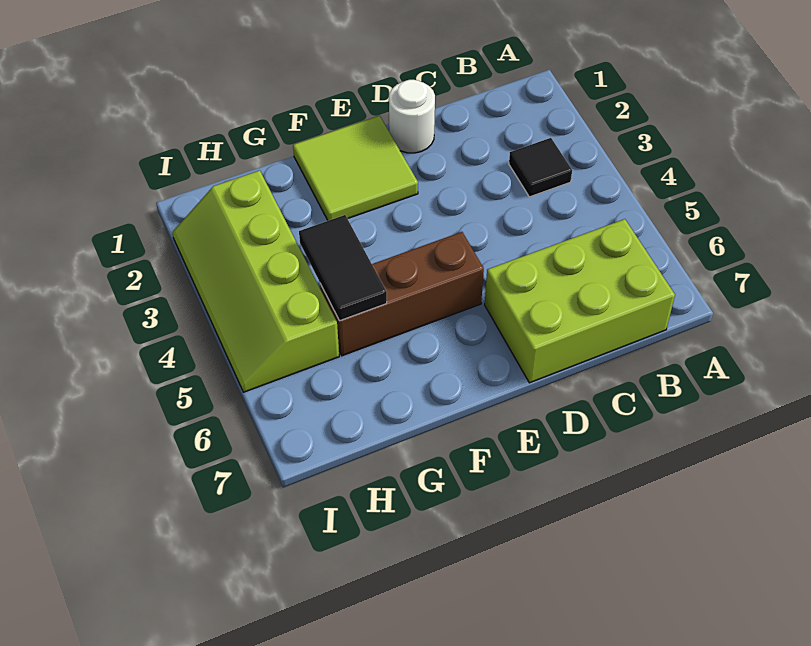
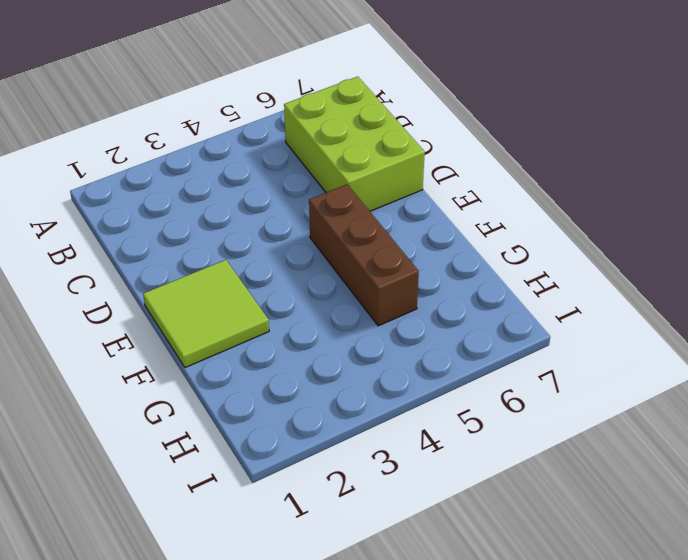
none -> black 1x1 tile [509,138,572,197]
none -> white 1x1 round brick [389,80,435,153]

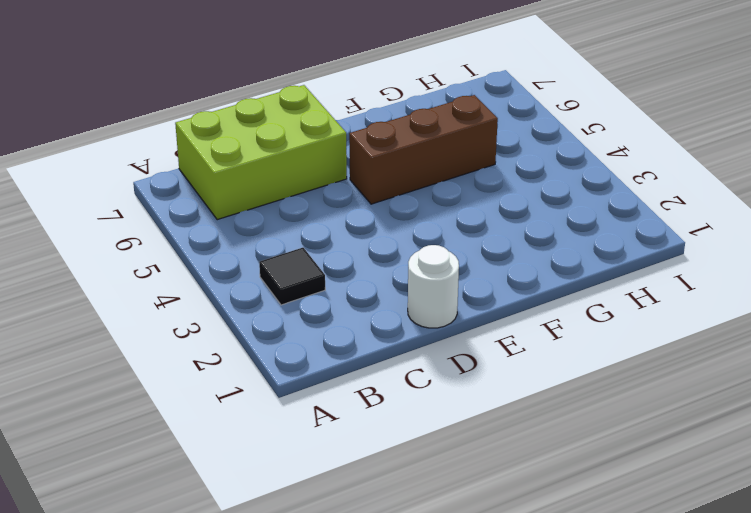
none -> lime 2x2 tile [293,116,418,221]
none -> lime 2x4 slope [172,170,339,392]

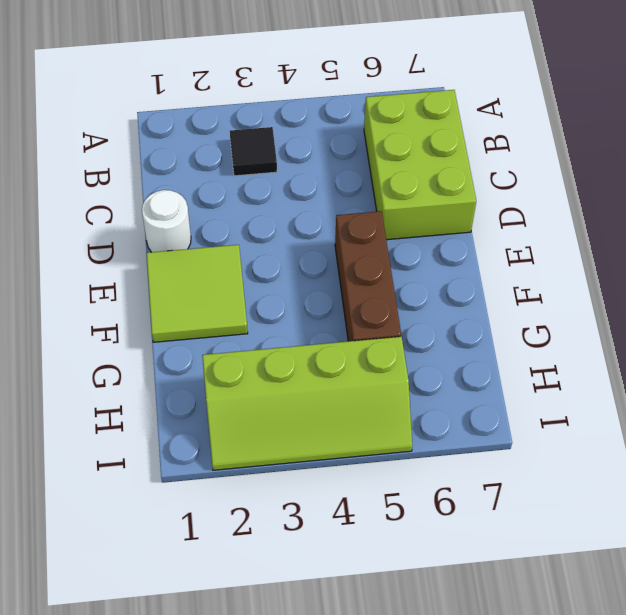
none -> black 1x2 tile [299,215,387,321]

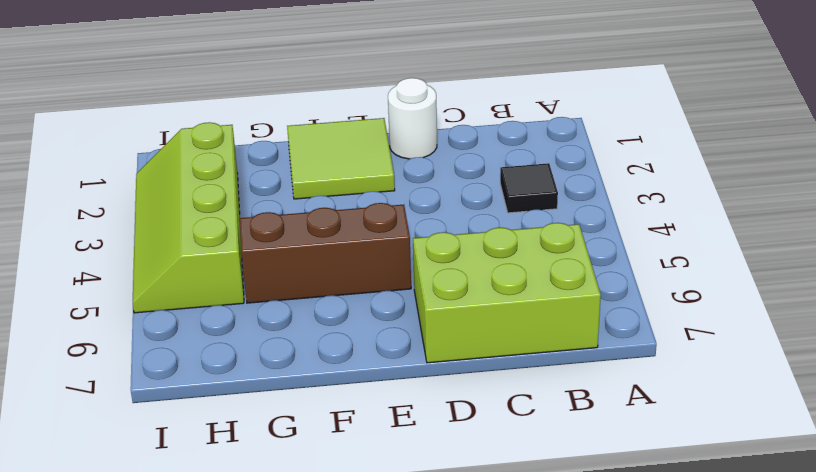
none -> black 1x2 tile [299,215,387,321]

